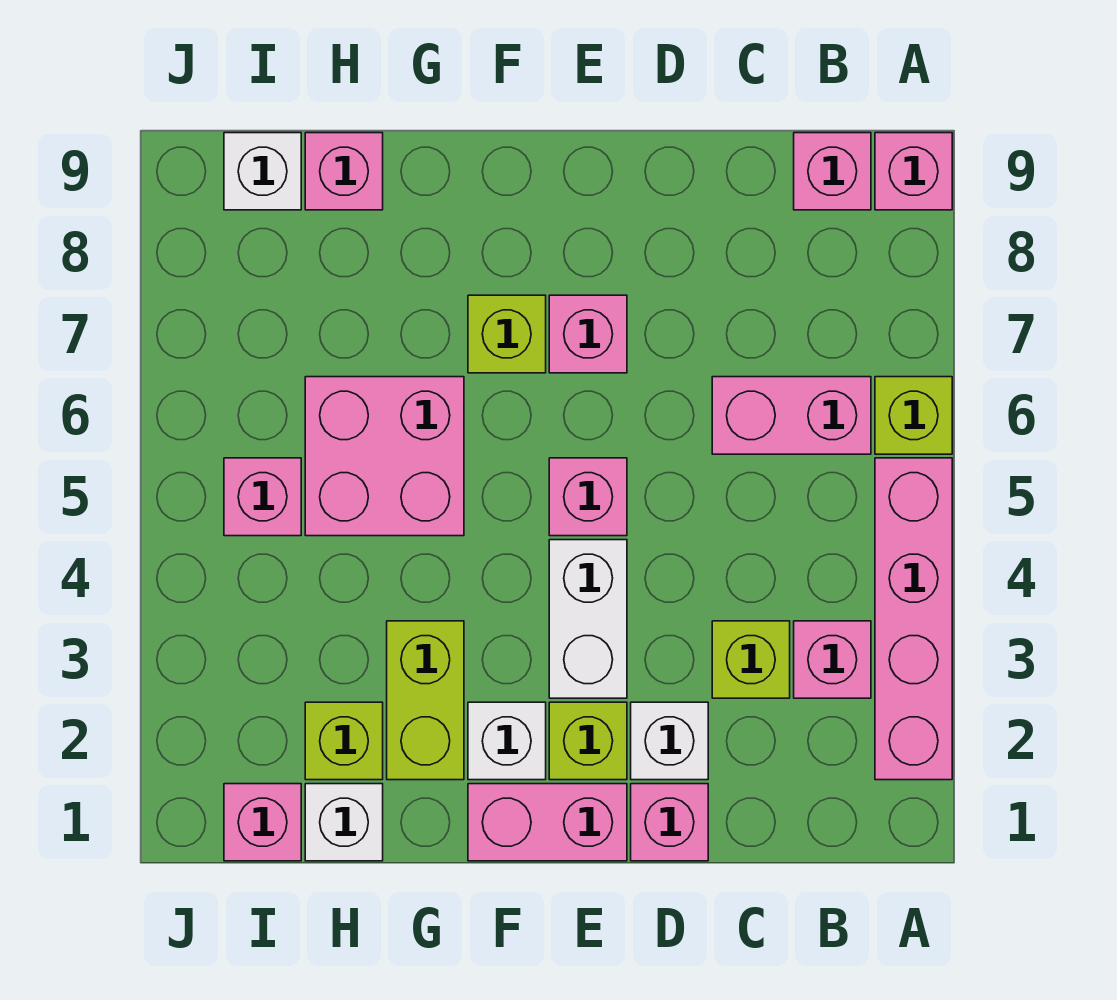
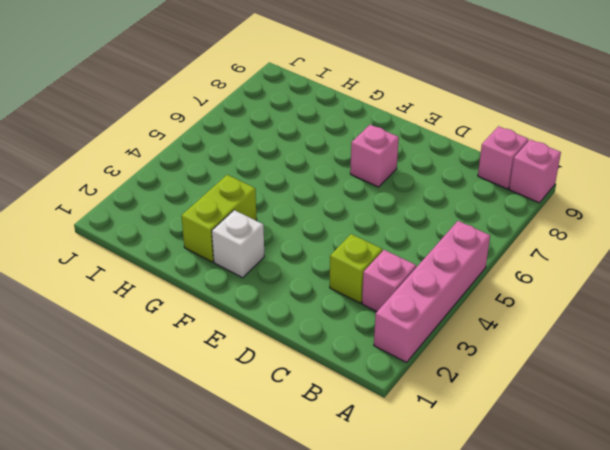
none -> lime 1x1 brick [875,377,952,454]
none -> pink 1x2 brick [712,377,871,454]
none -> pink 1x1 brick [631,784,708,861]

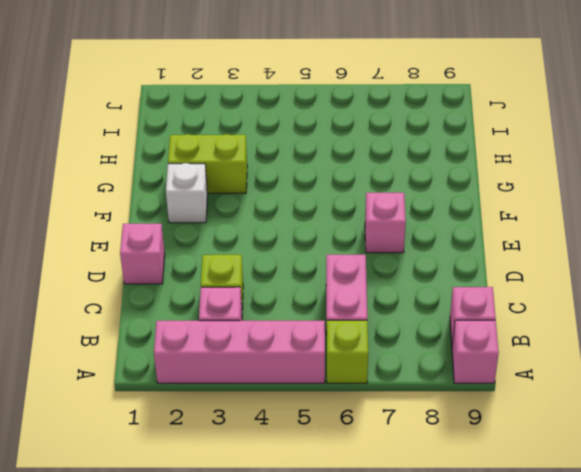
none -> white 1x1 brick [631,702,708,780]
none -> pink 1x2 brick [468,784,627,861]
none -> lime 1x1 brick [549,702,627,780]

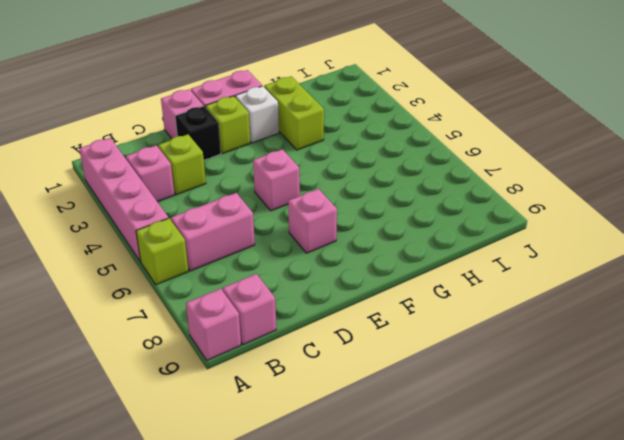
black 1x1 brick [175,106,221,160] -> white 1x1 brick [631,702,708,780]
none -> white 1x2 brick [549,540,627,698]
none -> lime 1x1 brick [468,295,546,373]
none -> pink 2x2 brick [305,377,464,536]

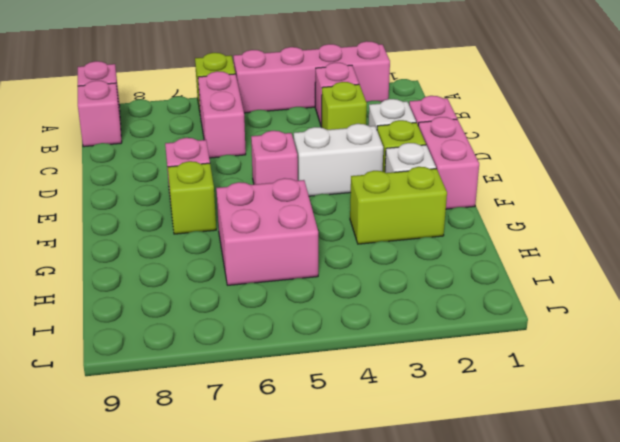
none -> white 1x1 brick [305,784,383,861]
none -> lime 1x1 brick [305,702,383,780]
none -> pink 1x1 brick [305,133,383,210]

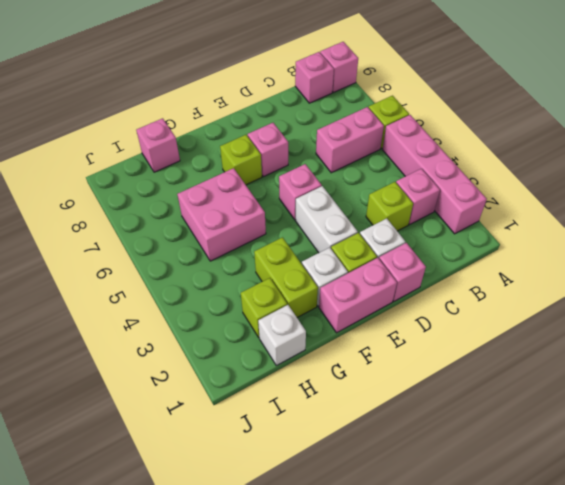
none -> pink 1x1 brick [224,784,301,861]
none -> pink 1x1 brick [224,458,301,536]
none -> white 1x1 brick [224,133,301,210]

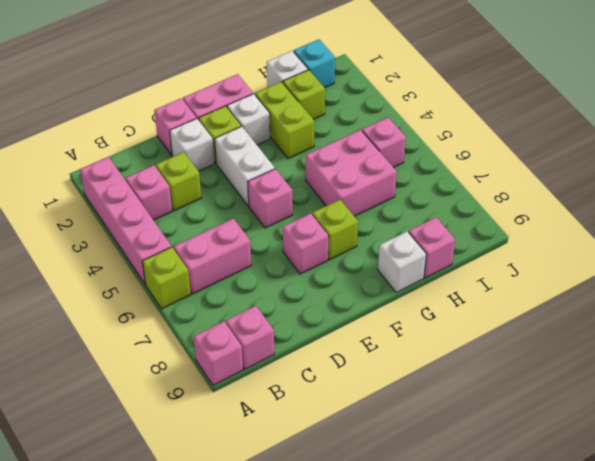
white 1x1 brick [378,231,426,293] -> white 1x1 brick moved to [224,133,301,210]
cyan 1x1 brick [294,39,335,88] -> pink 1x1 brick [224,784,301,861]

